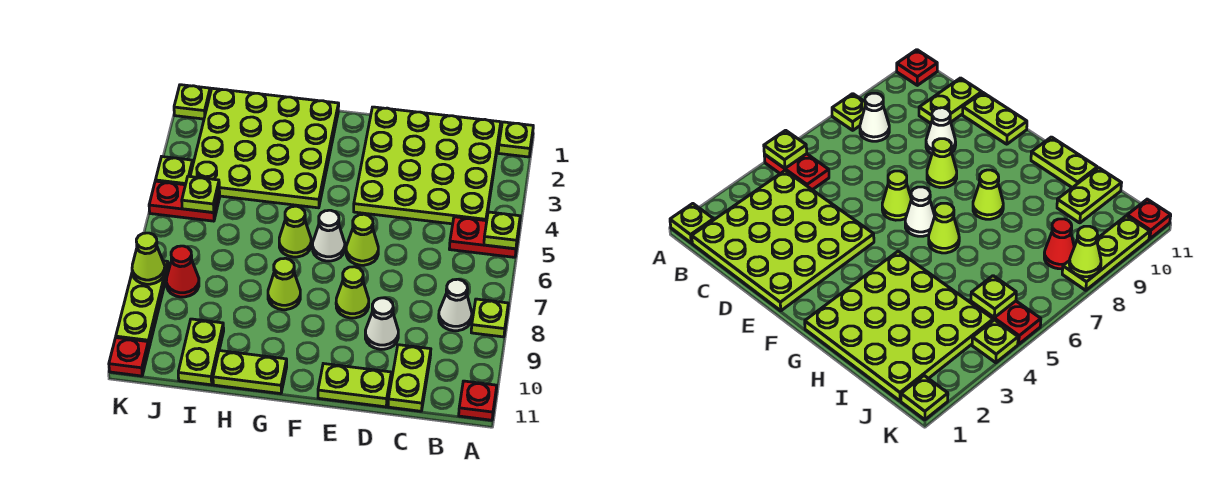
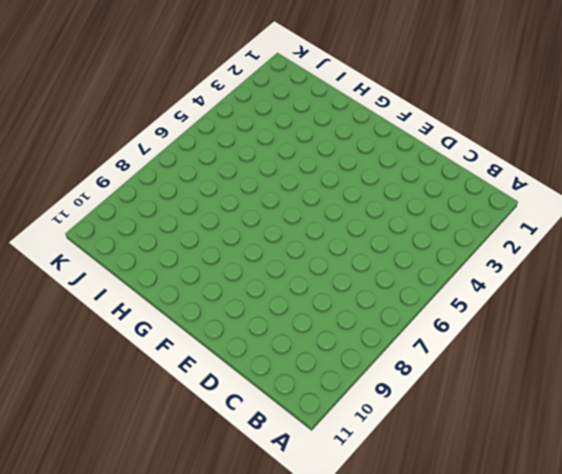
none -> lime 1x1 plate [498,122,533,157]
none -> red 1x2 plate [449,217,519,257]
none -> lime 1x1 plate [471,299,508,337]

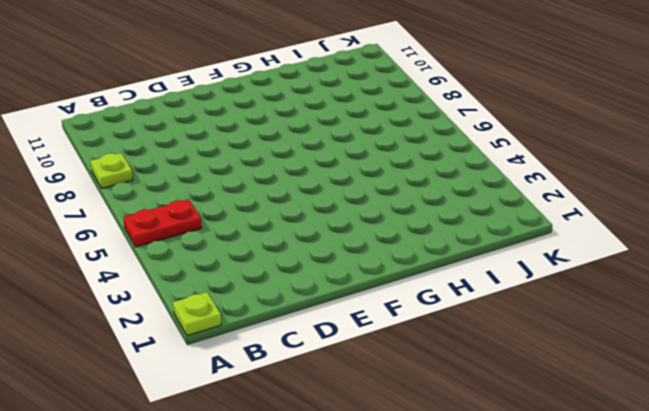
none -> red 1x1 plate [459,381,497,420]
none -> lime 4x4 plate [354,107,501,224]
none -> white 1x1 cone [439,279,472,331]

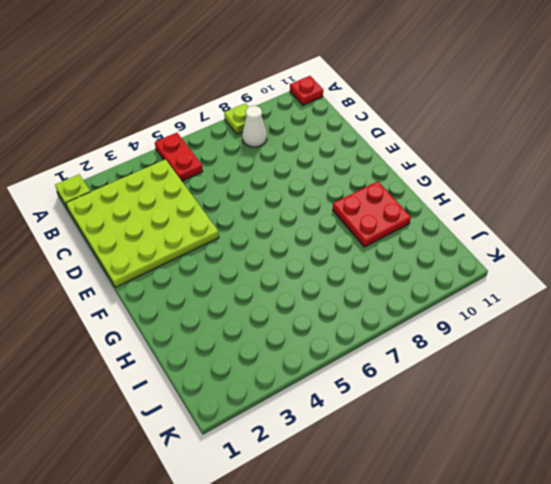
red 2x2 plate [333,181,411,247] -> none
none -> lime 1x2 plate [388,345,431,411]
none -> white 1x1 cone [365,298,398,349]
none -> lime 1x2 plate [318,364,391,407]

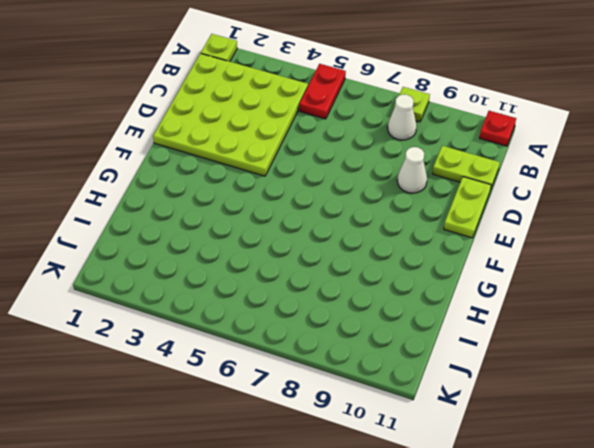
none -> lime 1x1 cone [346,214,378,265]
none -> lime 1x1 cone [336,267,369,318]
none -> white 1x1 cone [313,210,345,261]

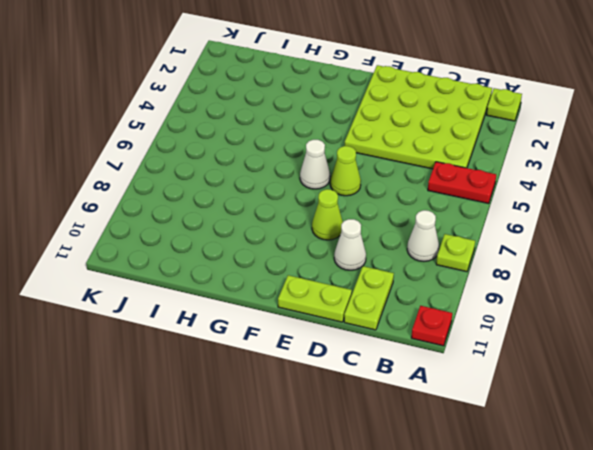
none -> lime 4x4 plate [190,88,339,208]
none -> lime 1x1 cone [279,206,311,257]
none -> lime 1x1 cone [268,258,300,310]

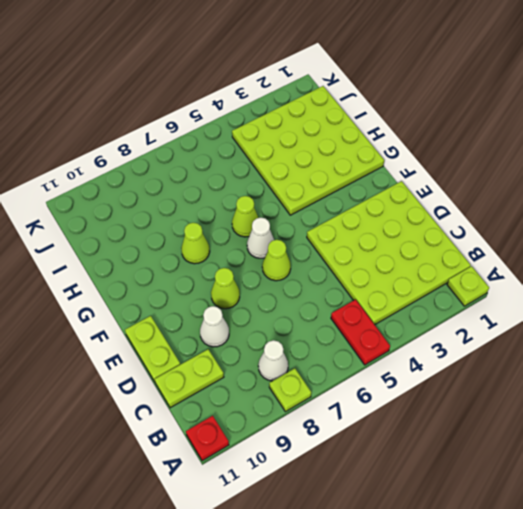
none -> lime 1x2 plate [213,351,287,394]
none -> lime 1x2 plate [178,319,224,385]
none -> red 1x2 plate [149,181,220,221]

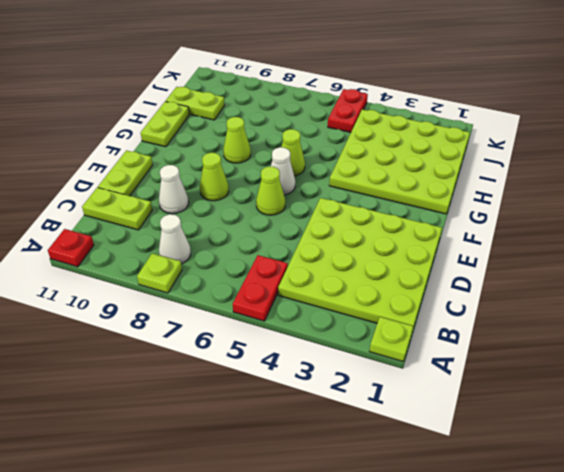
none -> red 1x1 cone [166,246,199,297]
none -> lime 1x1 plate [174,85,210,119]
none -> lime 1x1 plate [156,157,193,185]

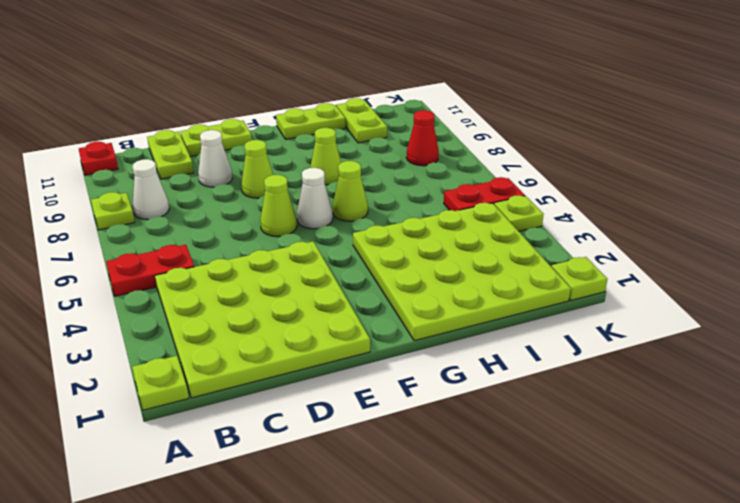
none -> lime 1x3 plate [116,261,168,347]
none -> red 1x1 plate [109,338,149,376]
none -> lime 1x1 plate [484,212,520,249]

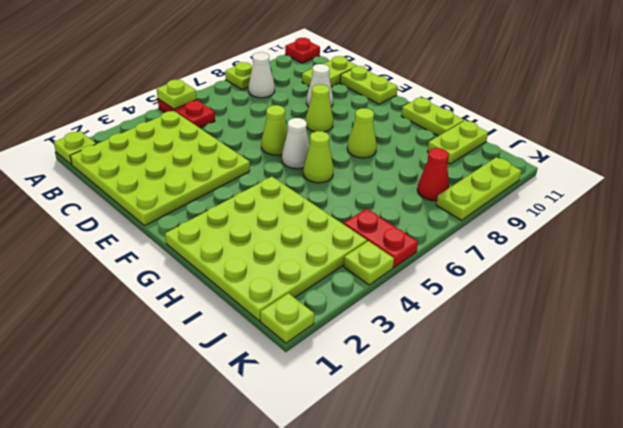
none -> red 1x1 plate [109,338,149,376]
none -> lime 1x1 plate [182,176,219,212]
none -> lime 1x1 cone [132,233,165,284]

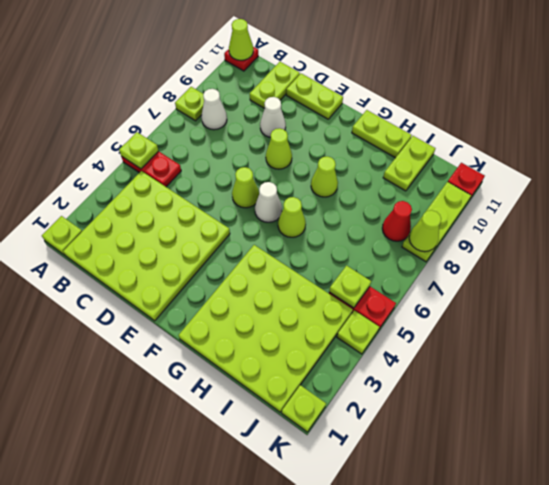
lime 1x1 cone [229,19,253,60] -> none

